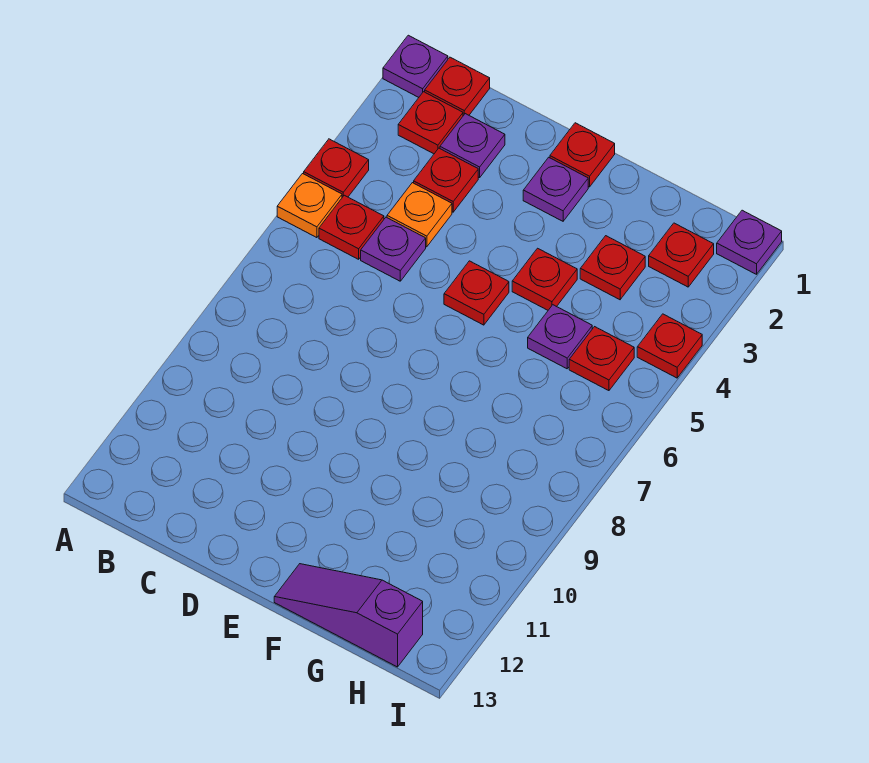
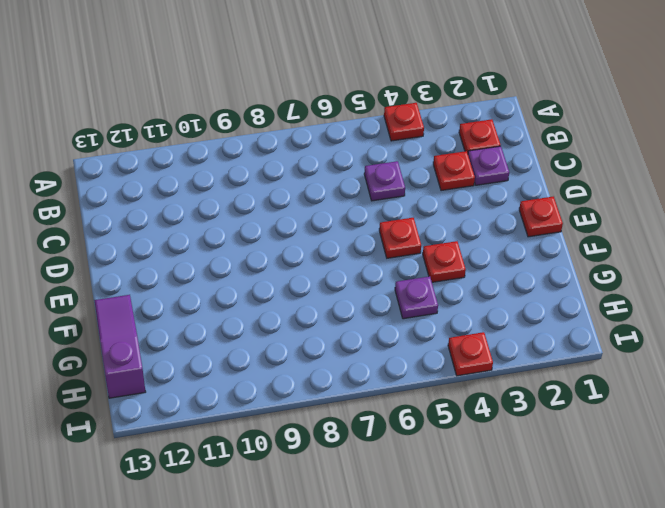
none -> purple 1x1 plate [383,35,448,97]
none -> orange 1x1 plate [277,174,342,238]
none -> red 1x1 plate [425,57,490,116]

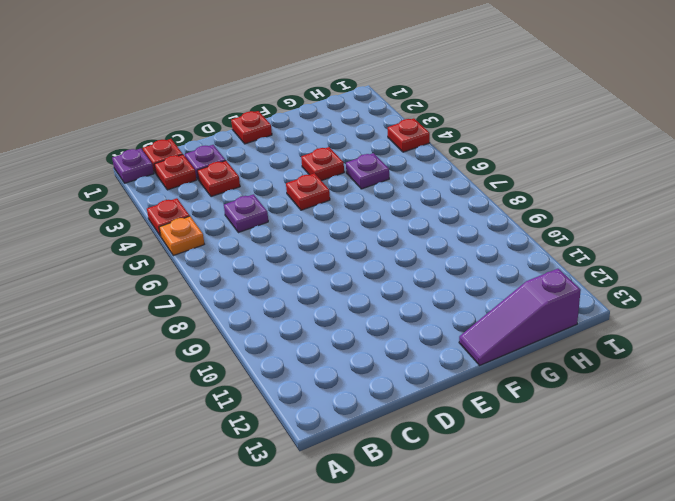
none -> red 1x1 plate [319,195,384,259]
none -> orange 1x1 plate [387,183,452,247]
none -> purple 1x1 plate [523,157,588,221]

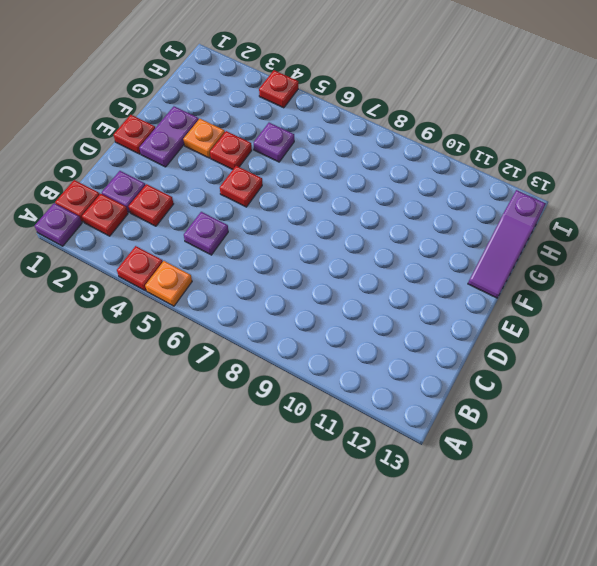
purple 1x2 plate [139,106,199,167] -> purple 1x1 plate [523,157,588,221]
orange 1x1 plate [183,119,225,158] -> orange 1x1 plate moved to [387,183,452,247]
none -> red 1x1 plate [319,195,384,259]
none -> red 1x1 plate [580,236,645,300]
none -> red 1x1 plate [649,223,714,287]

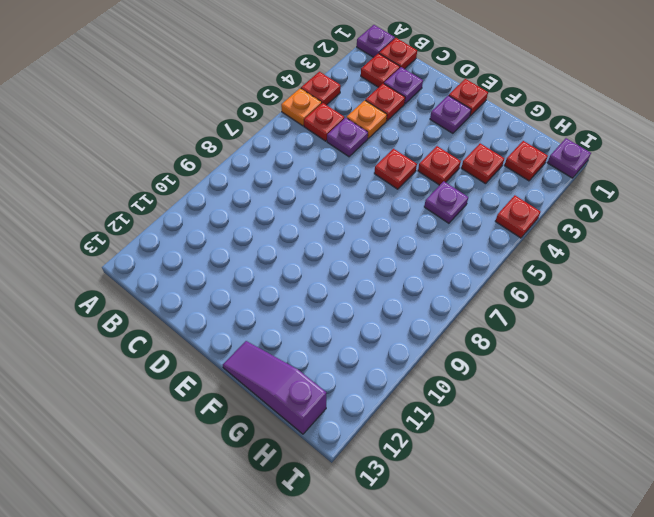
none -> red 1x1 plate [569,327,634,391]

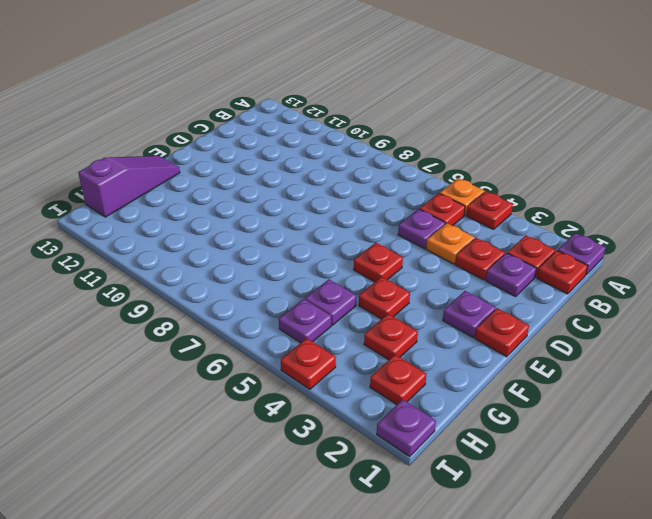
purple 1x1 plate [279,299,331,343] -> red 1x1 plate [569,327,634,391]

